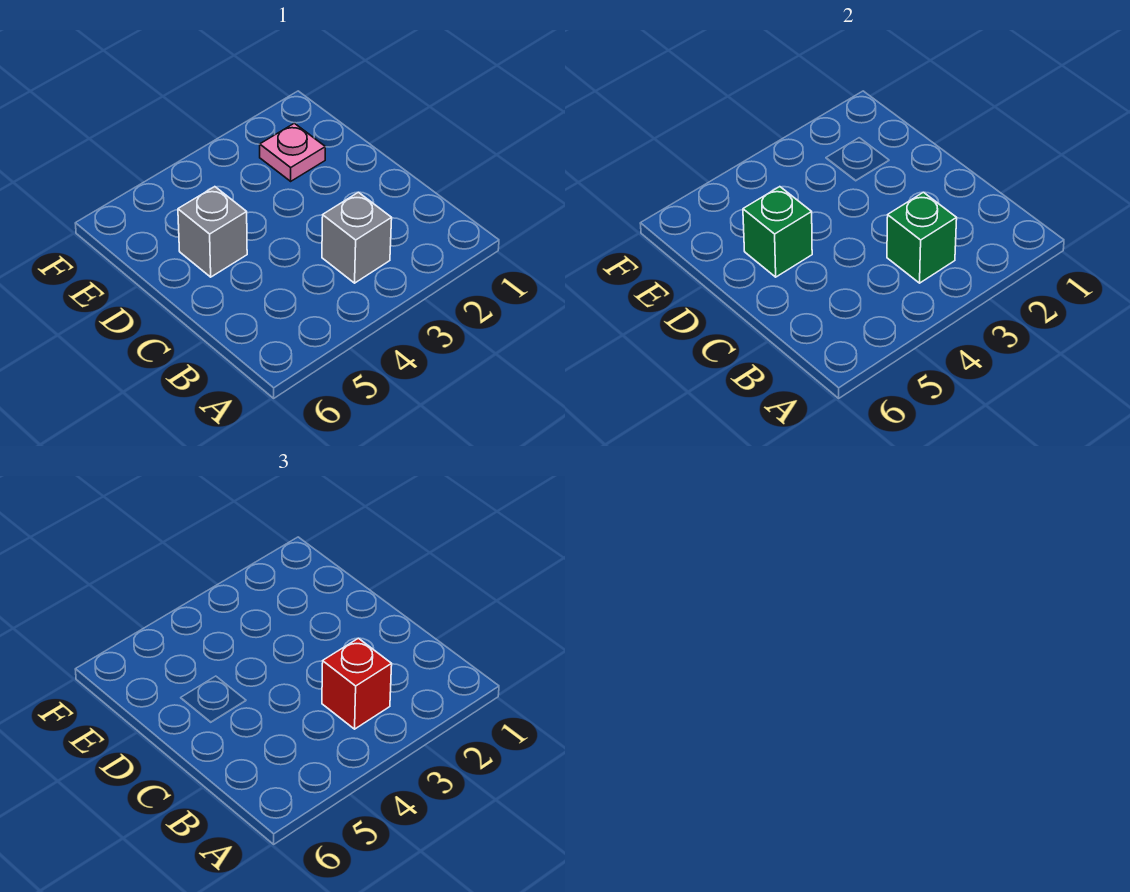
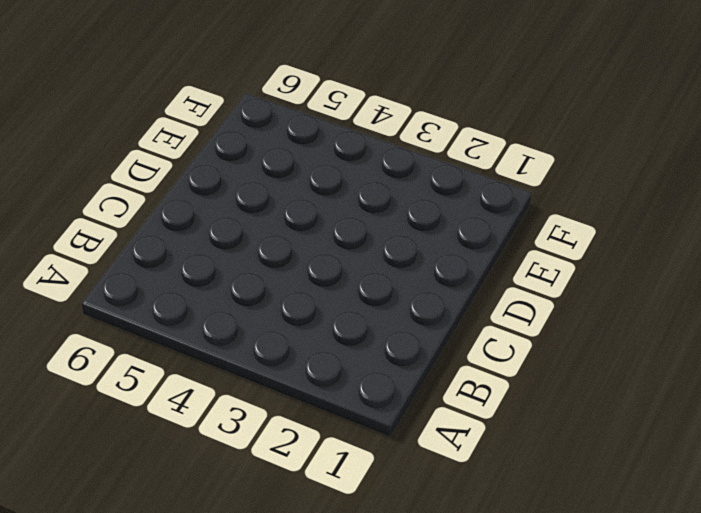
none -> grey 1x1 brick [322,192,392,283]
none -> grey 1x1 brick [178,187,247,277]

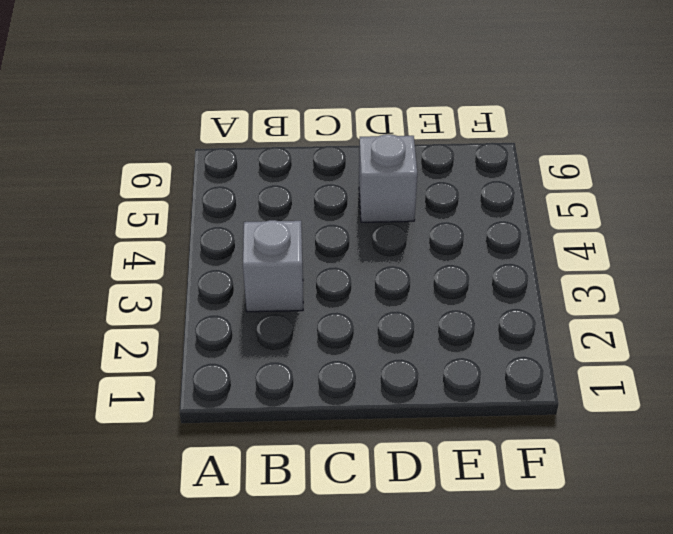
none -> pink 1x1 plate [260,123,325,181]
none -> green 1x1 brick [887,192,957,283]

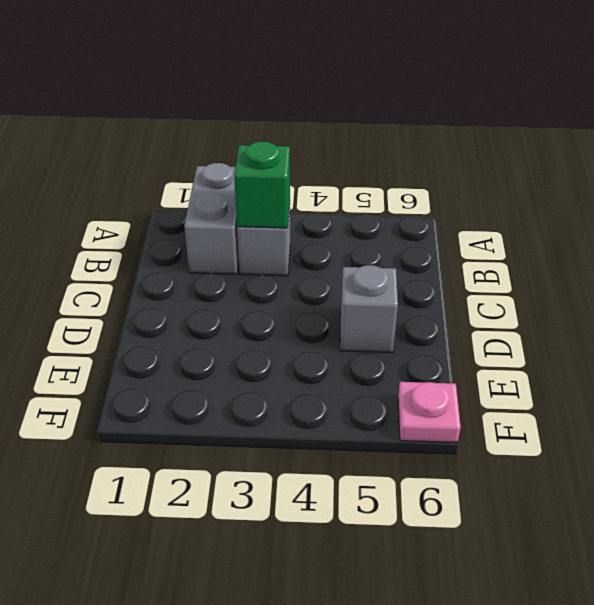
grey 1x2 brick [184,163,239,274] -> none
pink 1x1 plate [398,382,461,443] -> pink 1x1 plate moved to [260,123,325,181]
none -> green 1x1 brick [743,187,812,277]
none -> red 1x1 brick [322,638,392,729]

